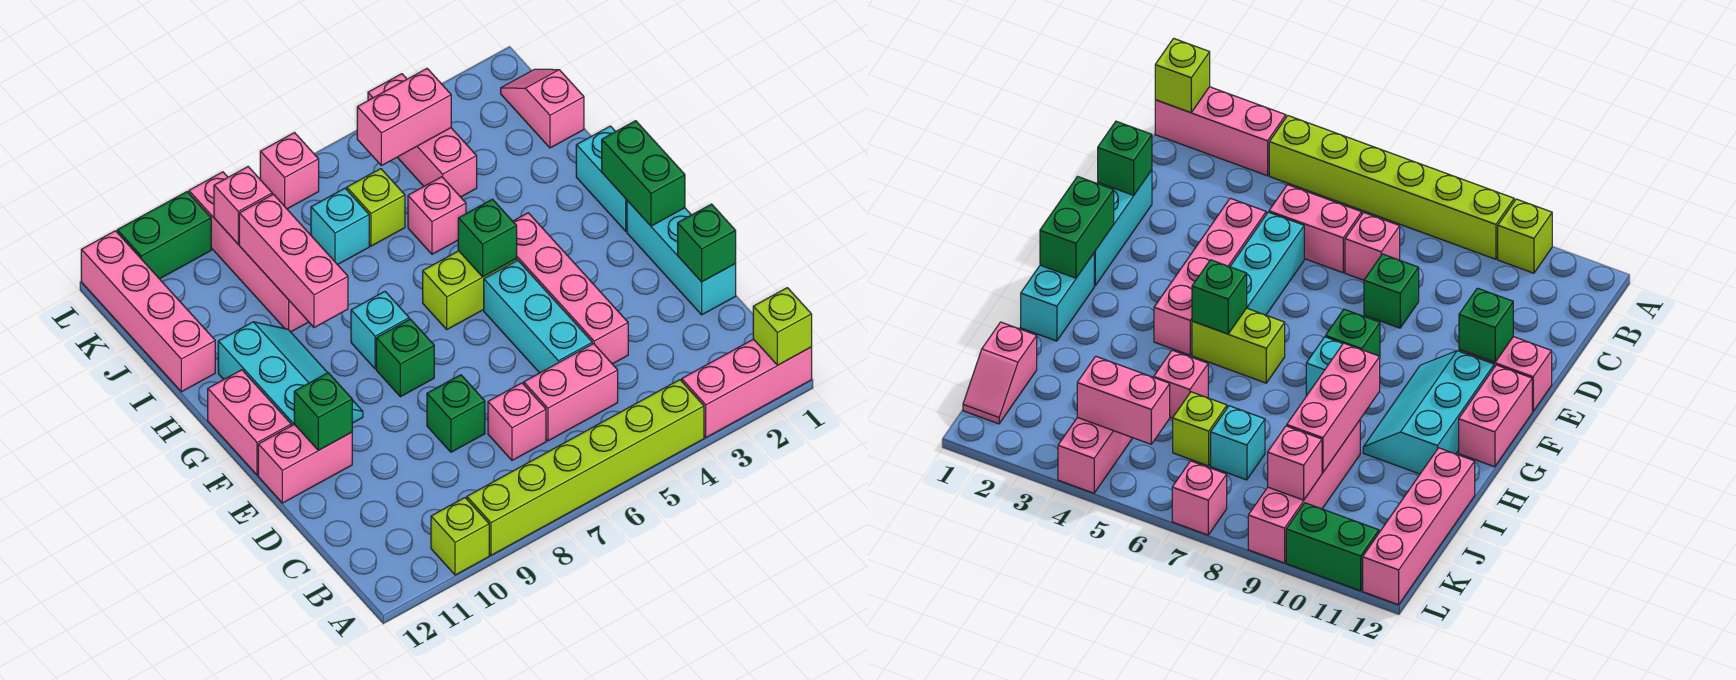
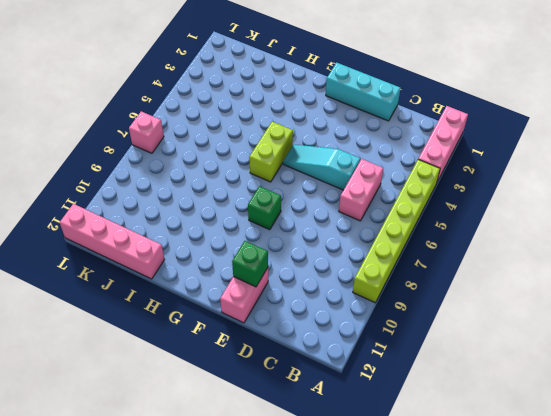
cyan 1x3 slope [283,145,360,190] -> cyan 1x3 brick [484,260,592,373]
none -> lime 1x1 brick [431,498,489,575]
none -> pink 1x1 brick [488,383,546,460]
none -> pink 1x4 brick [513,213,628,364]
none -> green 1x1 brick [427,375,485,452]

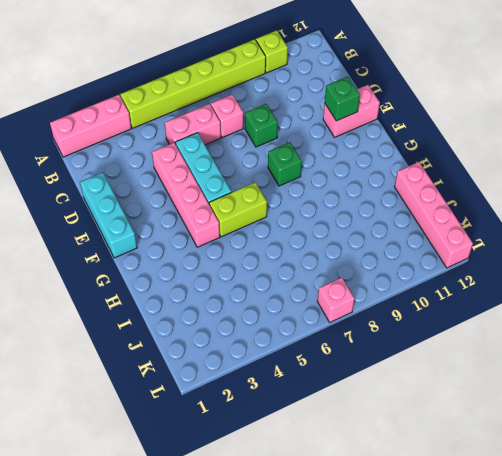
none -> cyan 2x3 slope [218,322,363,426]
none -> pink 1x2 brick [208,370,291,475]
none -> cyan 1x2 brick [576,126,627,231]
none -> cyan 1x1 brick [351,292,409,369]

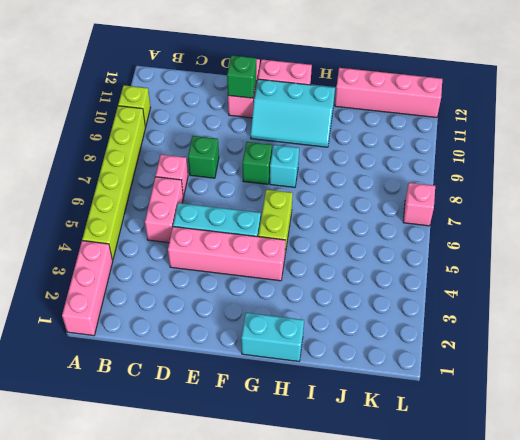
none -> cyan 1x3 brick [627,201,736,315]
none -> pink 1x1 brick [408,177,466,254]
none -> pink 1x4 brick [189,172,308,332]
none -> pink 1x2 slope [501,69,584,148]

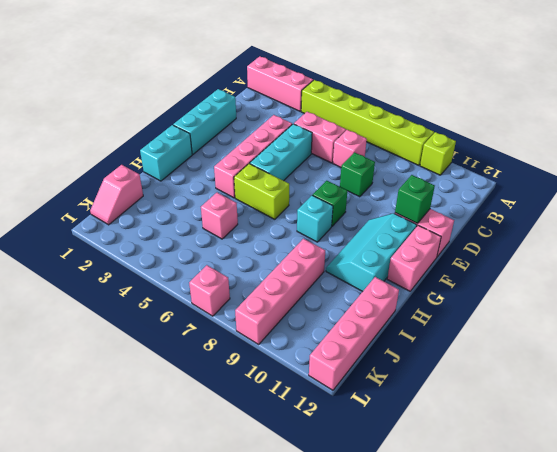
none -> pink 1x3 brick [368,74,477,197]
none -> lime 1x1 brick [347,169,405,246]
none -> cyan 1x1 brick [311,188,369,265]
none -> green 1x2 brick [117,192,211,279]

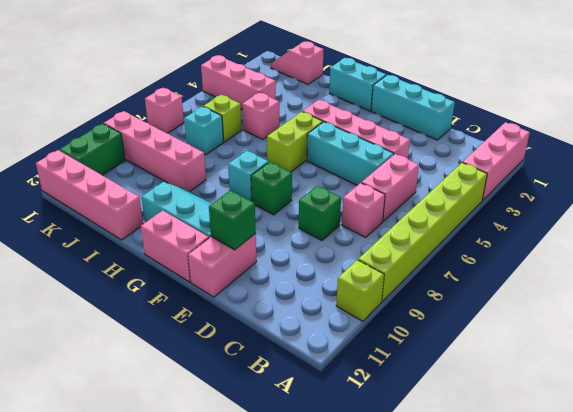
none -> lime 1x1 brick [753,288,812,365]
none -> green 1x1 brick [678,204,736,282]
none -> green 1x2 brick [602,121,685,226]
none -> green 1x1 brick [458,199,517,277]

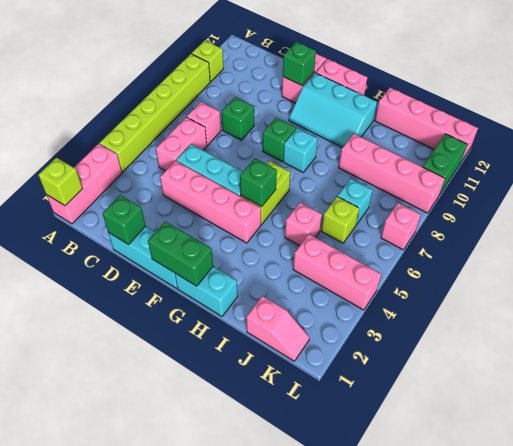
none -> pink 1x3 brick [239,194,348,328]
none -> pink 1x2 brick [357,69,451,166]
none -> pink 1x1 brick [214,167,272,244]

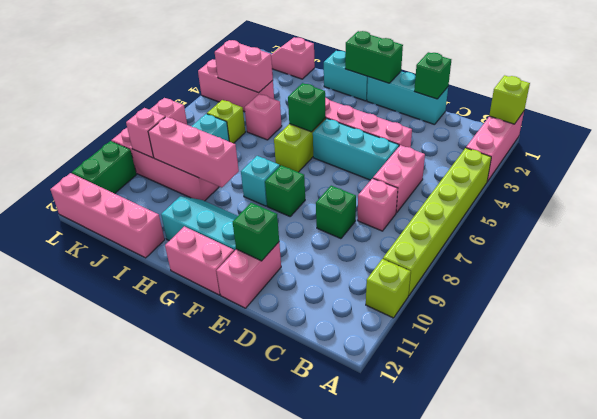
pink 1x2 brick [215,40,273,93] -> pink 1x2 brick turned to [357,69,451,166]

